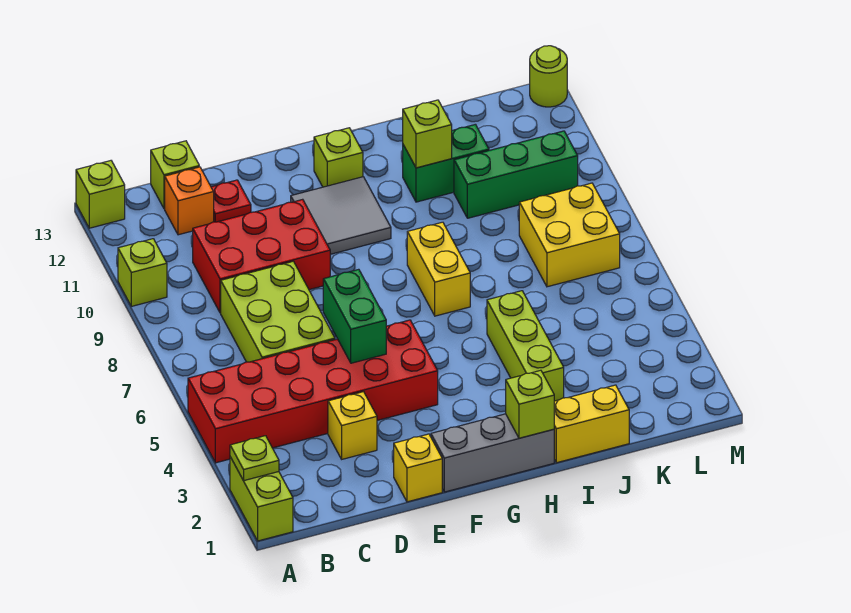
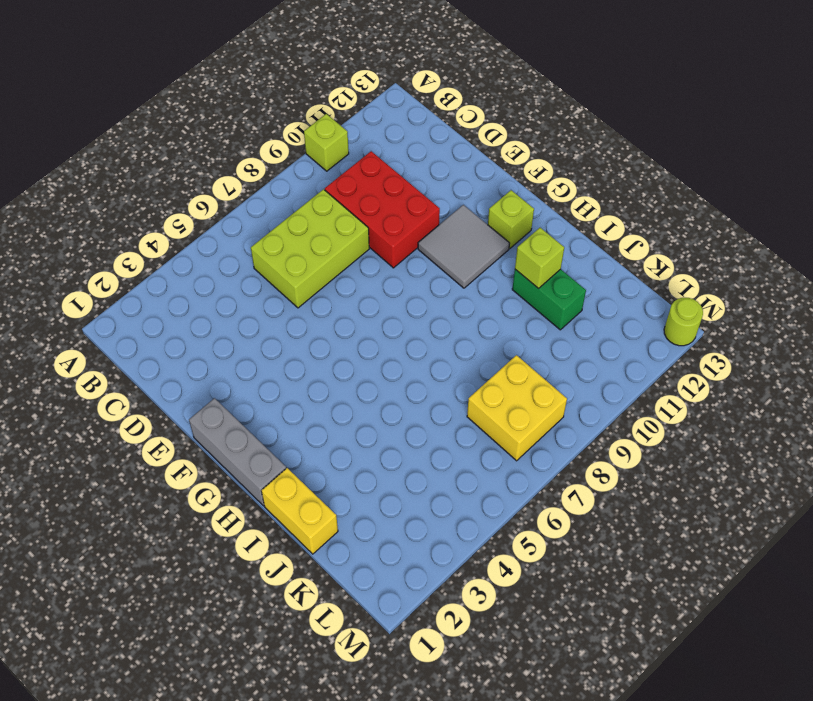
none -> lime 1x2 brick [230,457,293,541]
none -> red 2x6 brick [188,320,438,463]
none -> lime 1x1 brick [76,161,125,228]

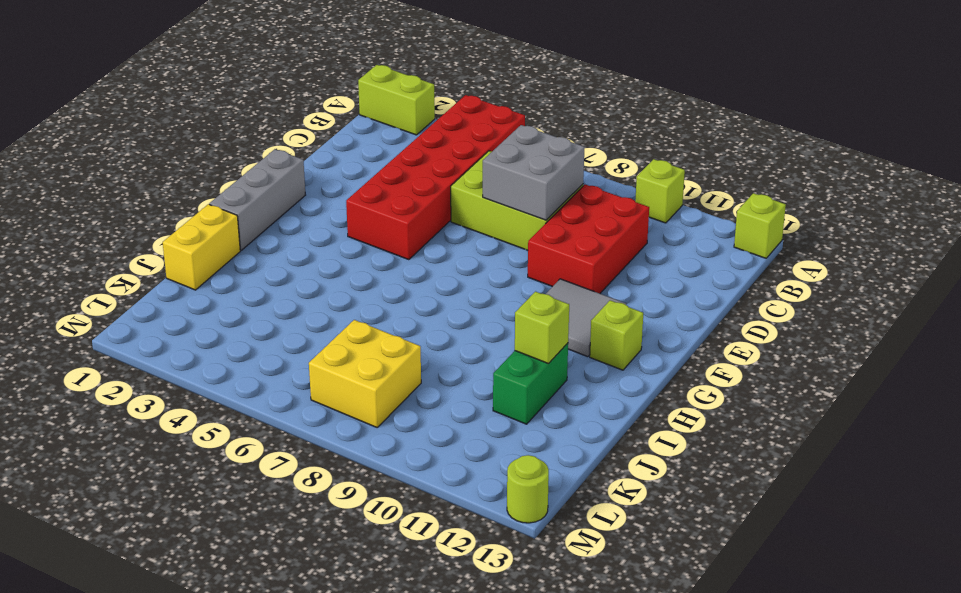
grey 2x2 brick [483,125,585,220] -> none
none -> orange 1x1 brick [165,167,214,235]
none -> lime 1x1 brick [151,141,199,209]
none -> yellow 1x1 brick [328,392,377,459]

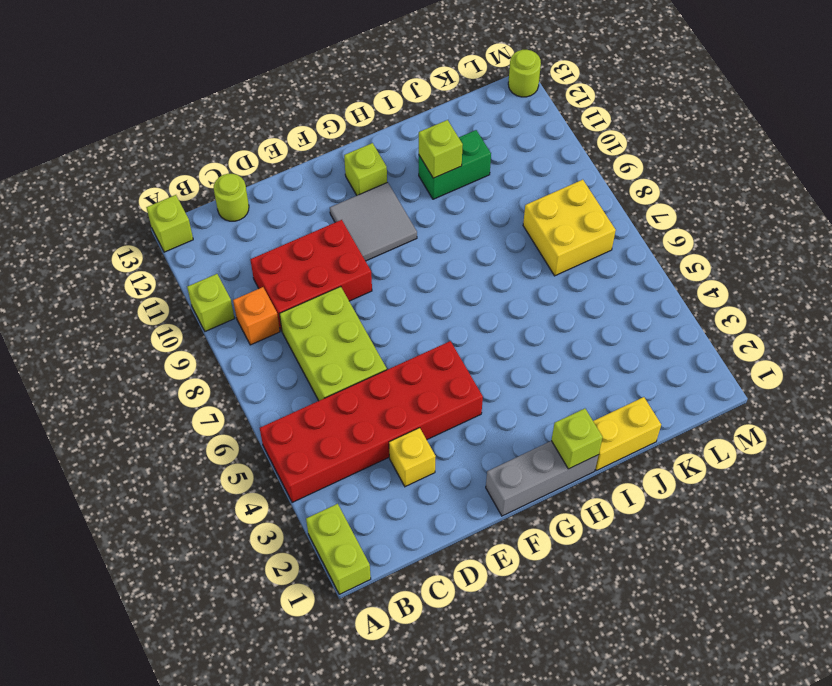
orange 1x1 brick [233,287,280,345] -> orange 1x1 brick moved to [165,167,214,235]
lime 1x1 round brick [214,174,249,221] -> lime 1x1 brick [151,141,199,209]
none -> red 1x1 plate [211,180,251,222]
none -> yellow 1x1 brick [394,434,442,502]
none -> yellow 1x2 brick [407,222,470,316]

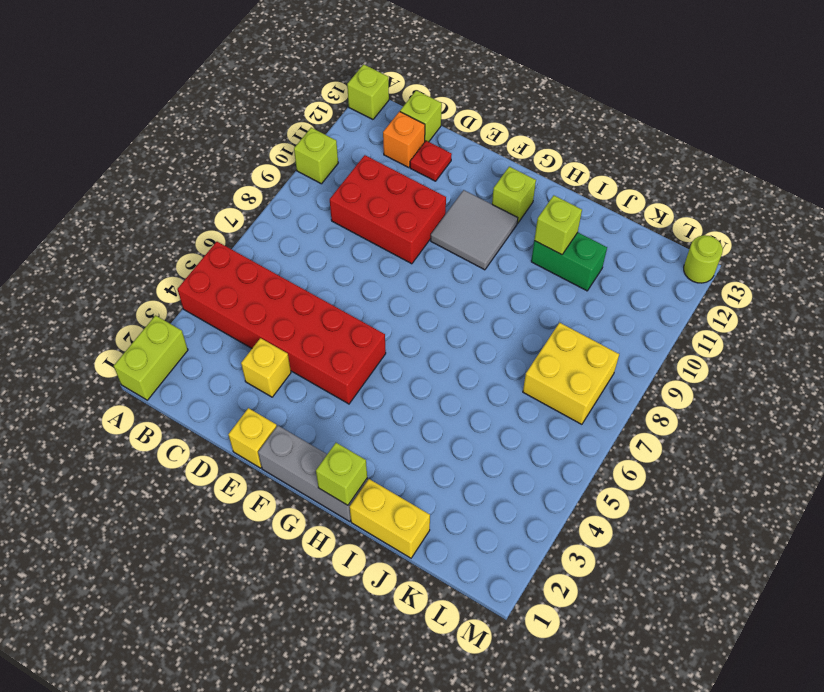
none -> lime 2x3 brick [221,261,335,362]
none -> yellow 1x2 brick [407,222,470,316]
none -> lime 1x3 brick [487,291,564,401]

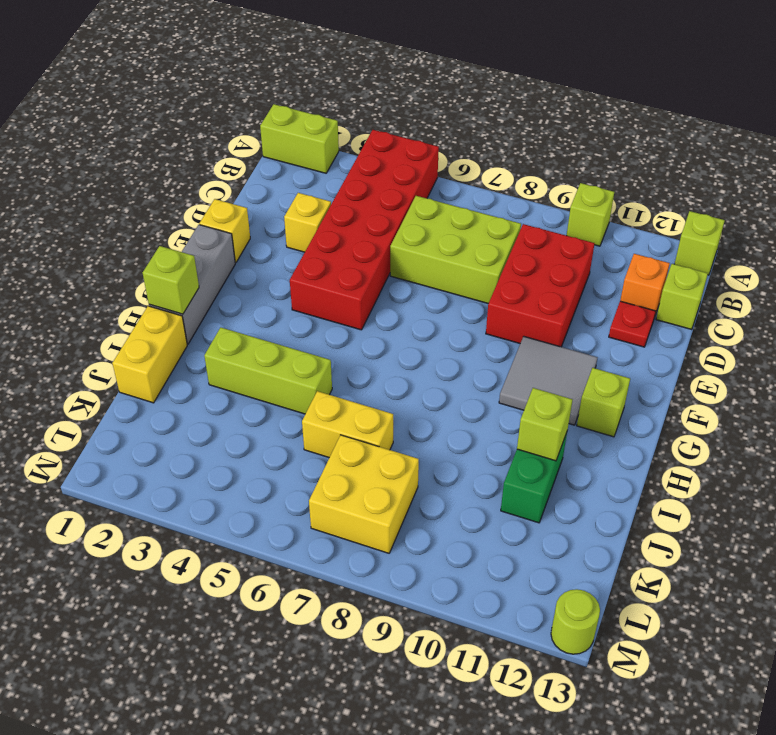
yellow 1x2 brick [302,391,393,458] -> yellow 1x2 brick moved to [407,222,470,316]
none -> green 1x3 brick [454,131,578,218]
none -> lime 1x1 plate [230,436,279,481]
none -> green 1x2 brick [323,269,386,363]

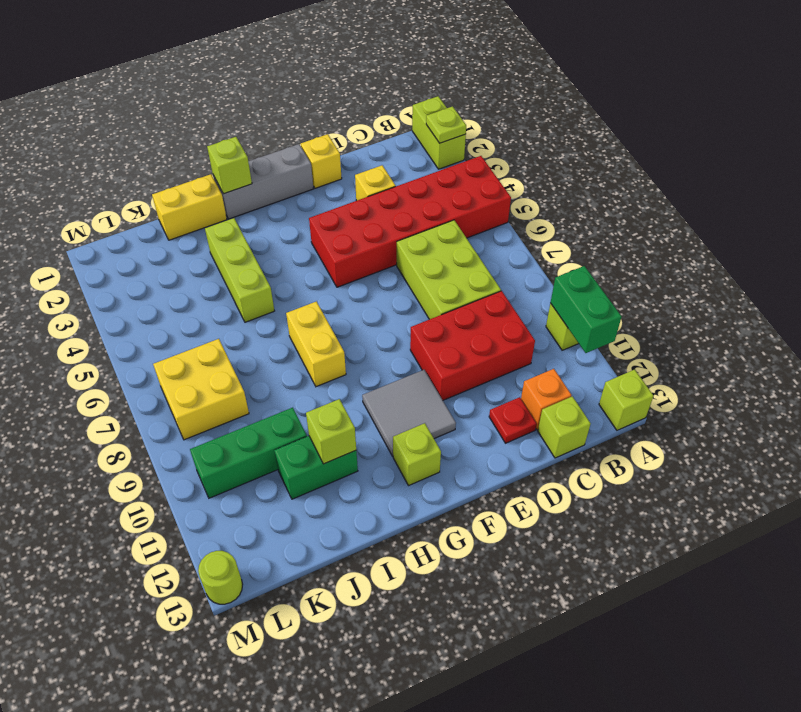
green 1x2 brick [550,266,622,353] -> green 1x2 brick moved to [323,269,386,363]

